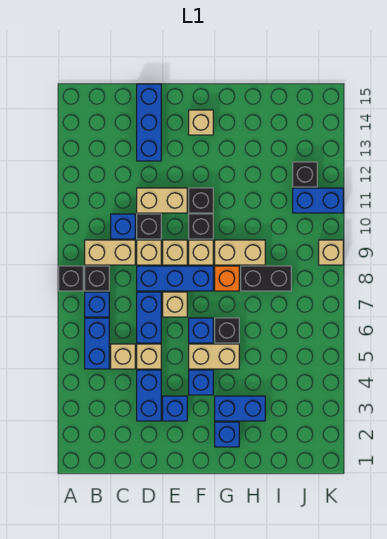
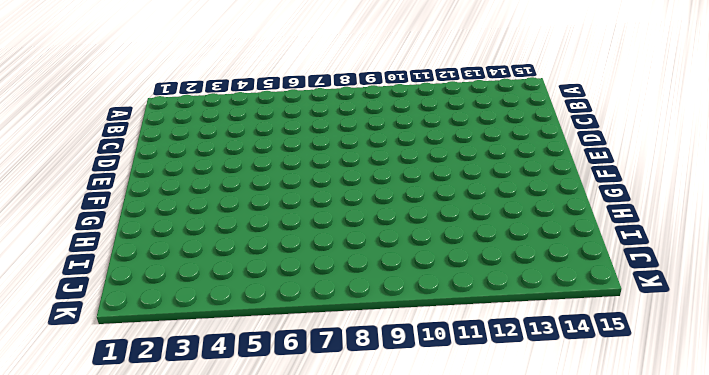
none -> black 1x1 brick [59,266,83,291]
none -> blue 1x2 brick [85,318,109,369]
none -> blue 1x1 brick [85,292,109,317]
none -> black 1x1 brick [85,266,109,291]

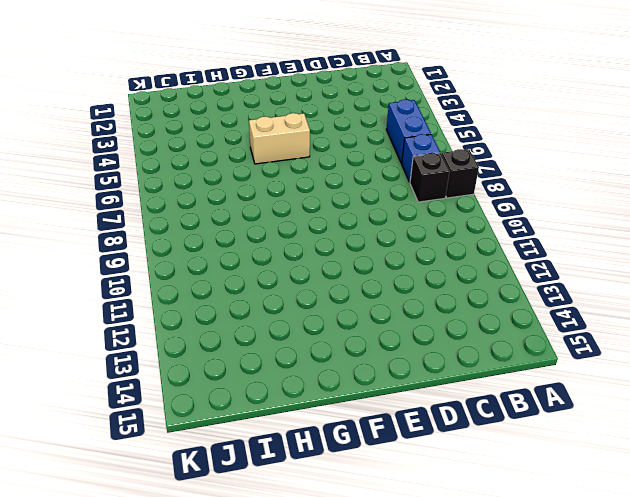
none -> tan 1x2 brick [85,240,135,265]
none -> tan 1x1 brick [111,344,135,369]
none -> blue 1x1 brick [111,214,135,239]
none -> blue 1x2 brick [137,370,161,421]

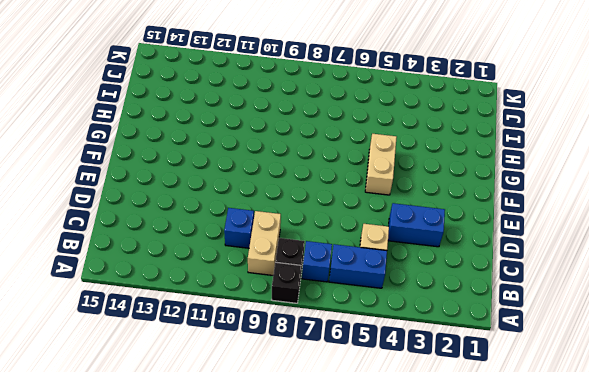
none -> tan 1x1 brick [137,344,161,369]
none -> blue 1x2 brick [137,292,161,343]
none -> blue 1x3 brick [137,266,213,291]
none -> tan 1x1 brick [137,240,161,265]

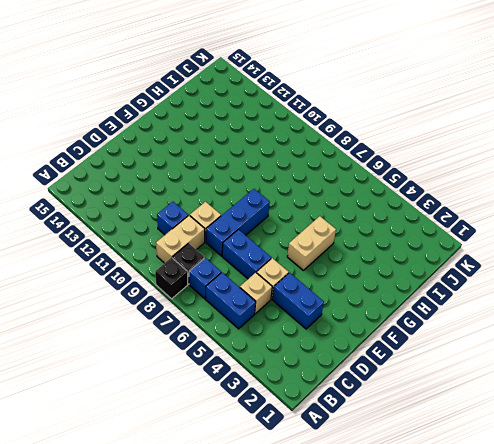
none -> black 1x1 brick [137,214,161,239]
none -> tan 1x2 brick [137,188,187,213]
none -> blue 1x3 brick [137,84,161,161]
none -> blue 1x1 brick [163,396,187,421]

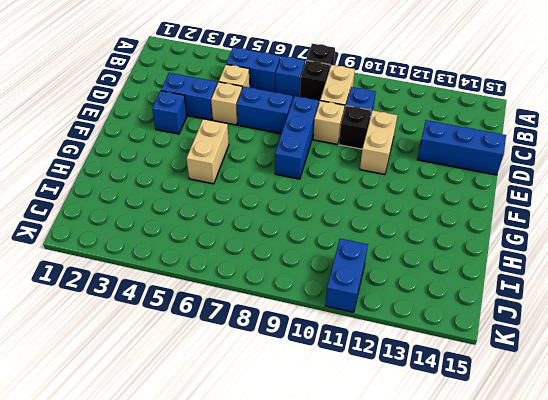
none -> tan 1x1 brick [163,292,187,317]
none -> tan 1x1 brick [163,240,187,265]
none -> blue 1x1 brick [189,370,213,395]
none -> blue 1x1 brick [189,318,213,343]

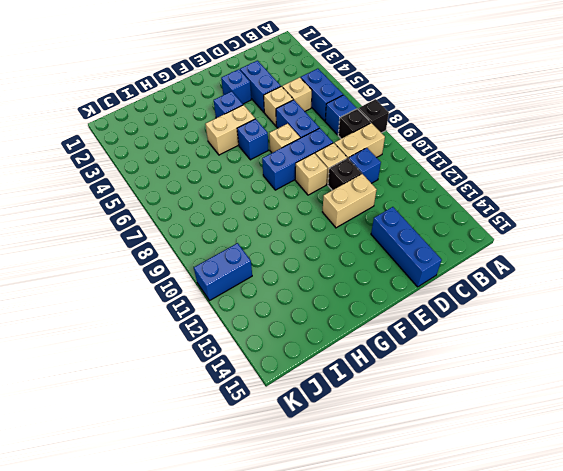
none -> tan 1x1 brick [189,240,213,265]
none -> black 1x1 brick [189,214,213,239]
none -> black 1x1 brick [189,188,213,213]
none -> tan 1x1 brick [189,110,213,135]

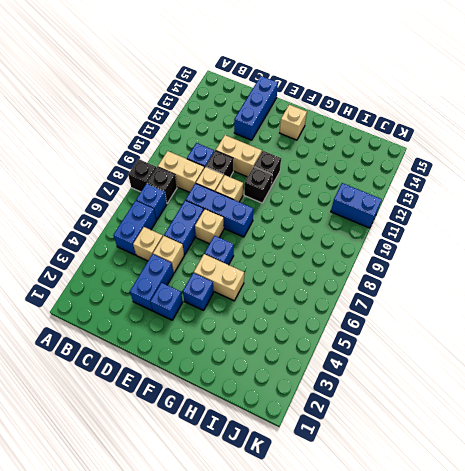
none -> tan 1x1 brick [189,240,213,265]
none -> blue 1x1 brick [215,422,239,447]
none -> blue 1x2 brick [215,396,265,421]
none -> black 1x1 brick [215,318,239,343]

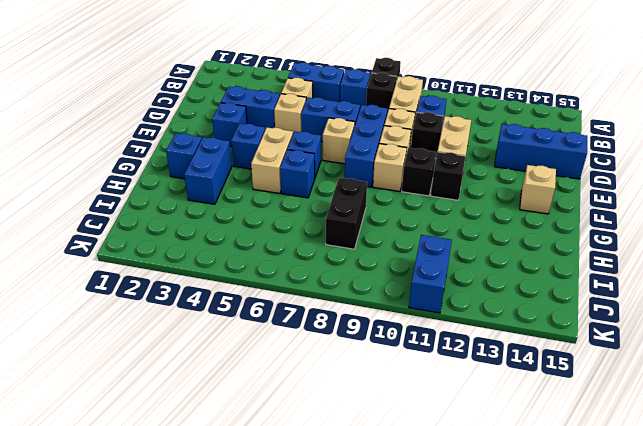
blue 1x1 brick [280,150,315,198] -> black 1x1 brick [215,318,239,343]
none -> orange 1x1 brick [215,266,239,291]
none -> tan 1x2 brick [215,240,265,265]
none -> black 1x1 brick [293,162,317,187]
none -> tan 1x1 brick [319,240,343,265]

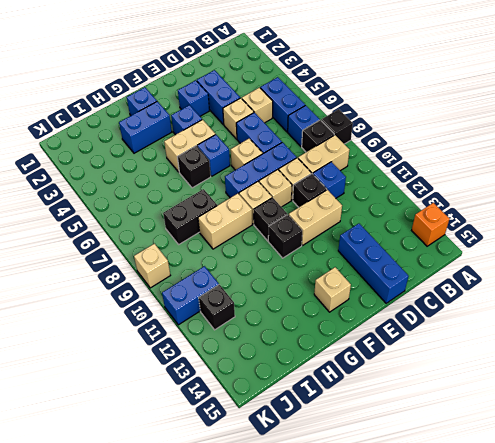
orange 1x1 brick [412,203,450,246] -> orange 1x1 brick moved to [215,266,239,291]

